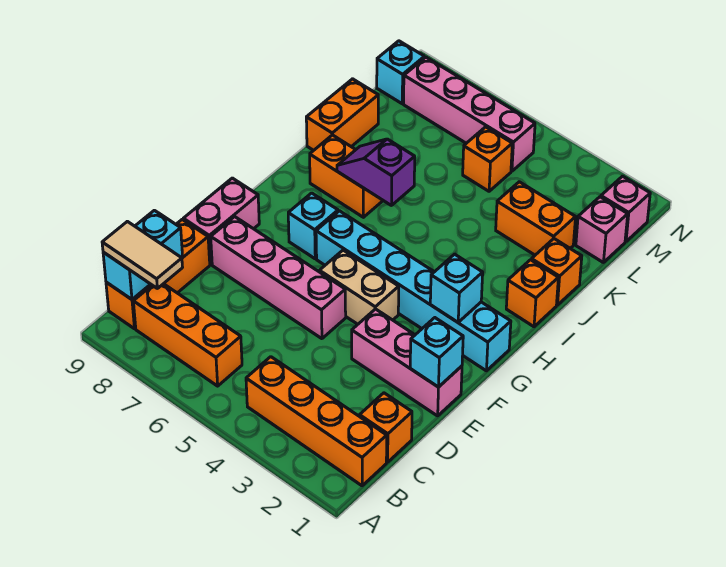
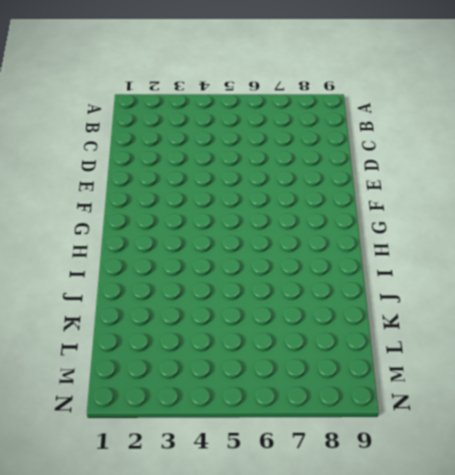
none -> orange 1x4 brick [246,357,387,486]
none -> orange 1x3 brick [133,284,242,386]
none -> orange 1x3 brick [106,220,210,329]

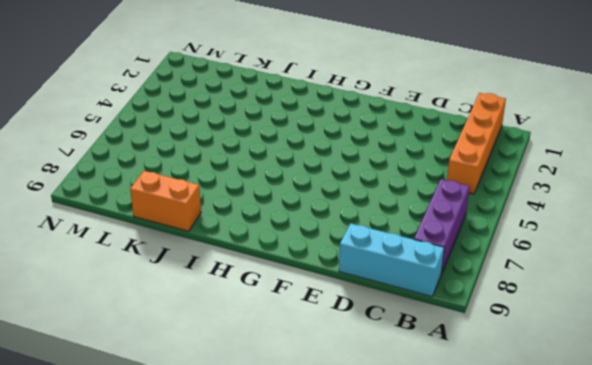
purple 1x3 brick [414,179,470,274] -> orange 1x3 brick [133,284,242,386]
cyan 1x3 brick [339,223,444,297] -> orange 1x3 brick [106,220,210,329]
none -> orange 1x1 brick [360,393,412,462]
none -> pink 1x3 brick [352,309,462,416]
none -> pink 1x4 brick [211,217,346,339]

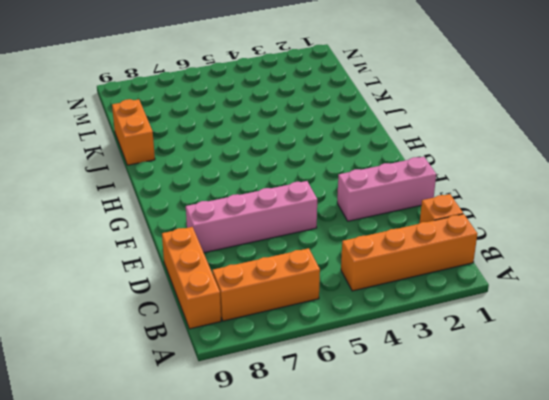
none -> pink 1x2 brick [183,178,259,264]
none -> tan 1x2 brick [319,250,399,324]
none -> cyan 1x6 brick [316,211,511,371]

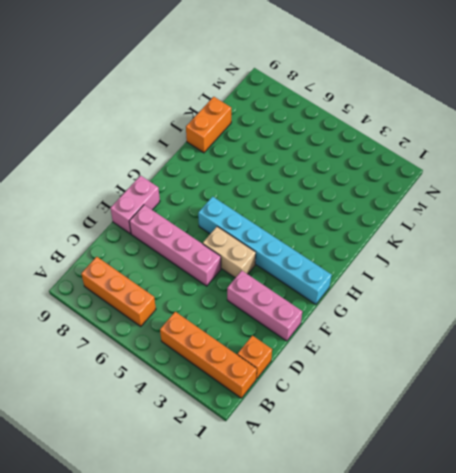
none -> orange 1x3 brick [106,220,210,329]
none -> cyan 1x1 brick [288,193,338,259]
none -> orange 1x1 brick [506,260,558,327]

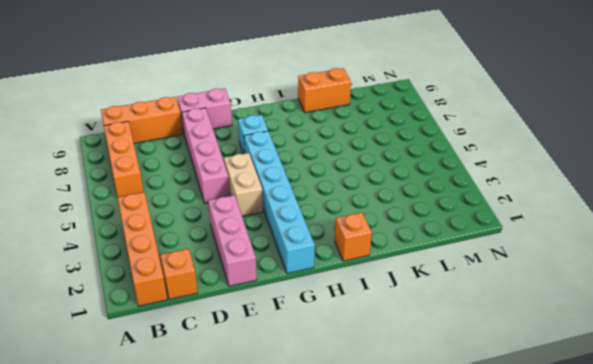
none -> orange 1x2 brick [310,135,383,217]
none -> orange 1x1 brick [532,239,582,305]
none -> orange 1x2 brick [496,182,576,255]

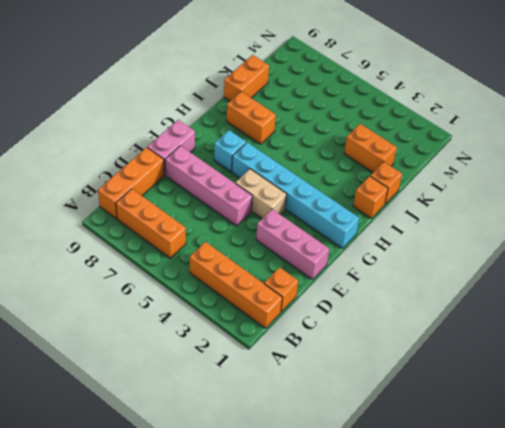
none -> pink 1x1 brick [576,197,628,263]
none -> orange 1x1 brick [463,127,512,191]
none -> pink 1x1 brick [601,176,650,242]

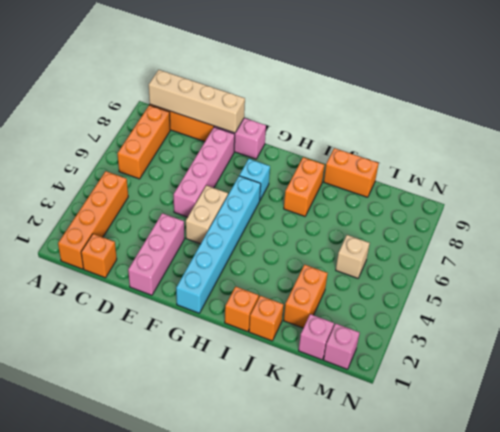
tan 1x4 brick [149,70,245,133] -> cyan 1x2 brick [103,210,183,299]
tan 1x1 brick [336,235,370,278] -> orange 1x1 brick [463,127,512,191]
none -> pink 1x4 brick [404,57,535,171]
none -> cyan 1x1 brick [377,41,424,104]
none -> cyan 1x1 brick [410,318,463,387]

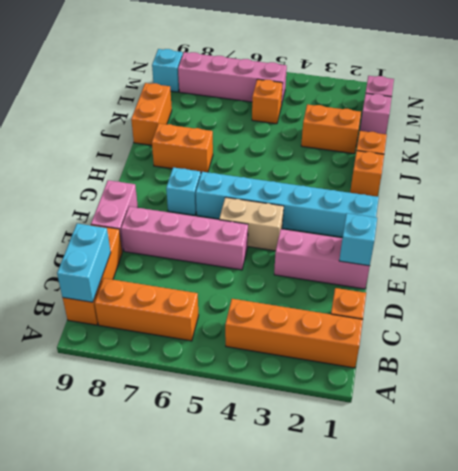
none -> cyan 1x1 brick [430,254,483,322]
none -> purple 1x2 slope [337,139,415,205]
none -> tan 1x2 tile [102,221,183,288]

